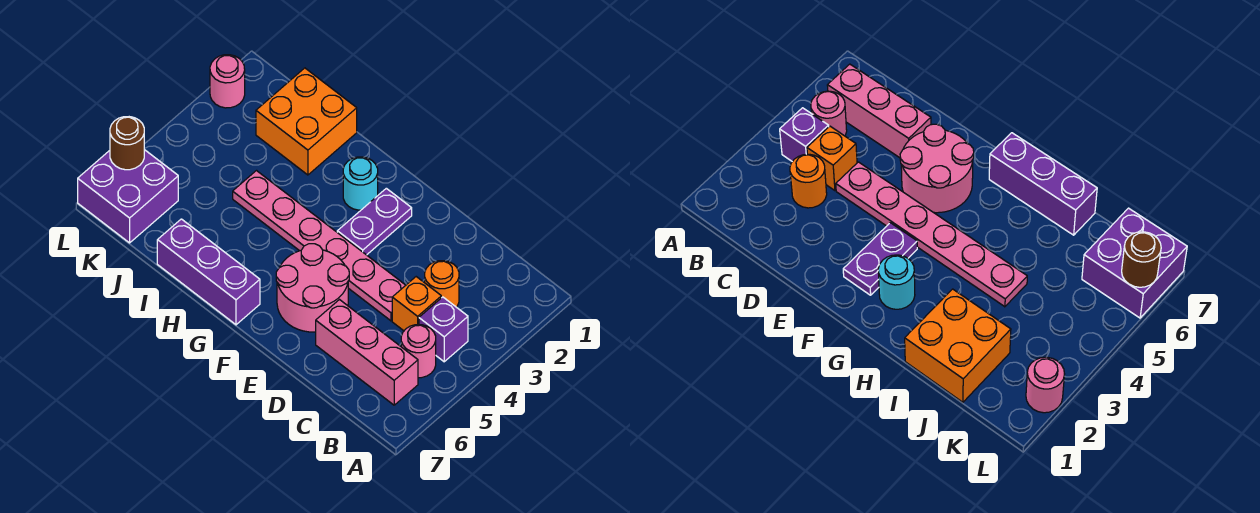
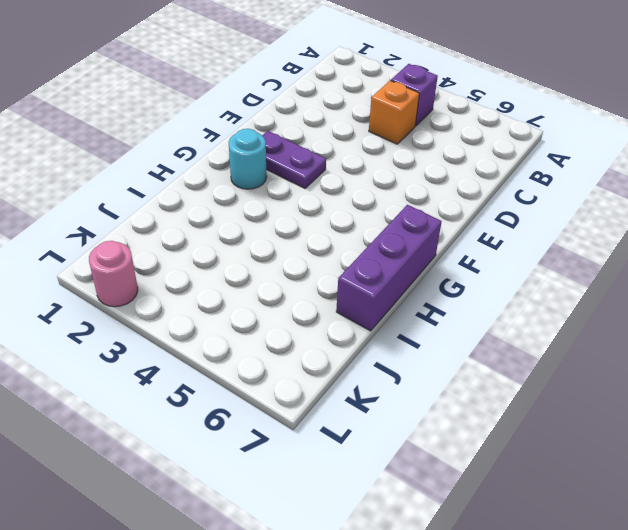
none -> pink 1x1 round brick [401,325,436,378]
none -> pink 1x3 brick [316,300,418,405]
none -> orange 1x1 round brick [425,261,459,307]

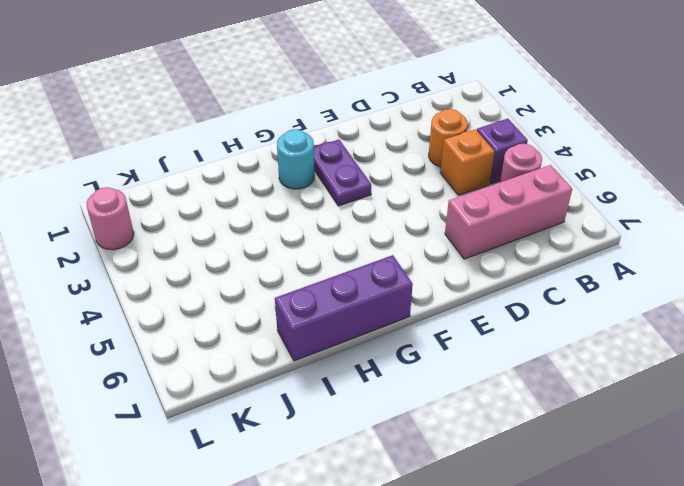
none -> pink 1x6 plate [233,171,406,321]
none -> pink 2x2 round brick [276,244,349,332]
none -> orange 2x2 brick [256,68,357,175]

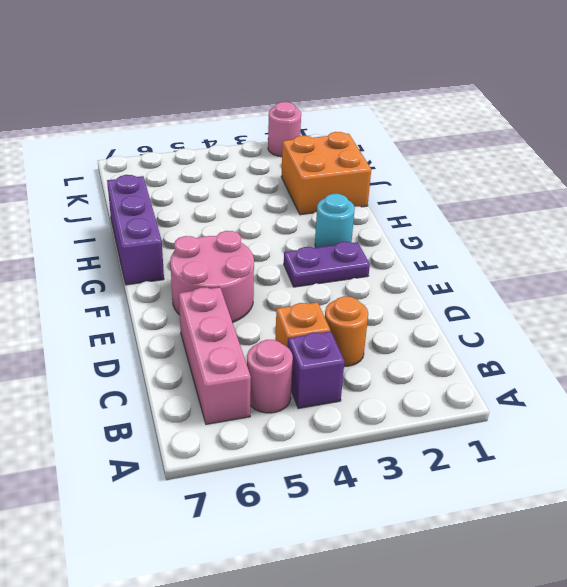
none -> pink 1x6 plate [233,171,406,321]
none -> purple 2x2 brick [78,150,178,243]
none -> brown 1x1 round brick [110,117,144,170]

